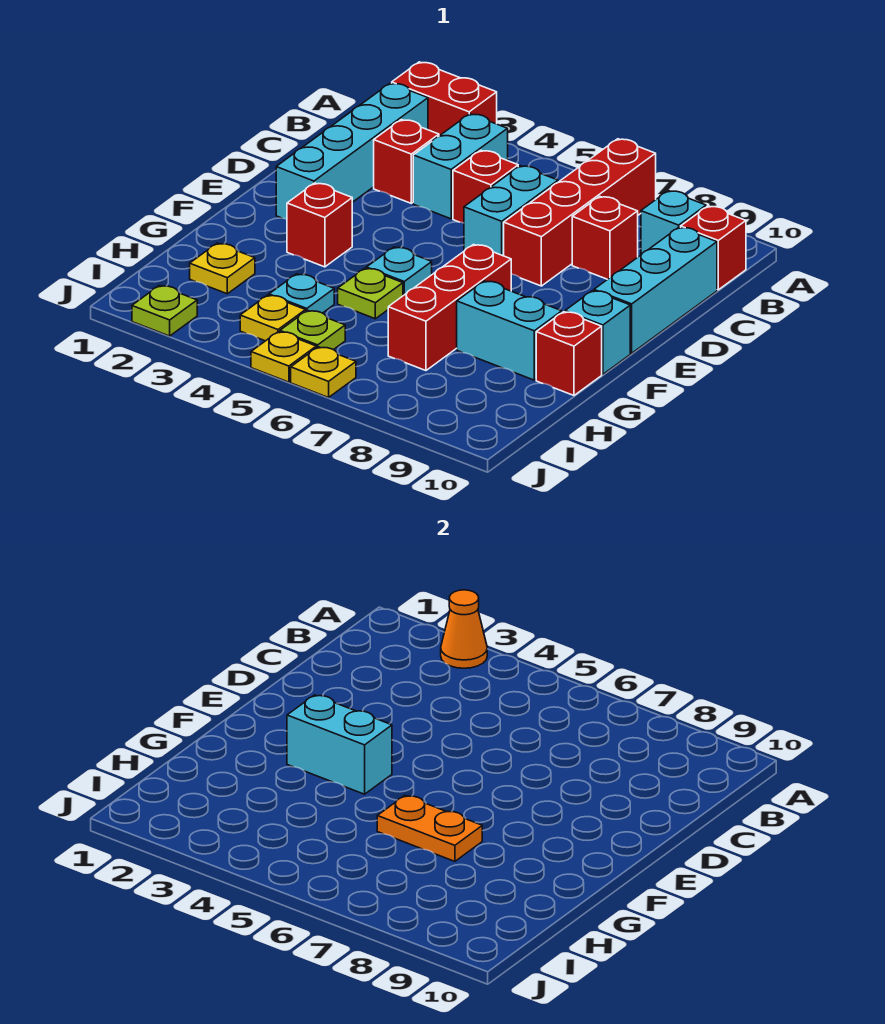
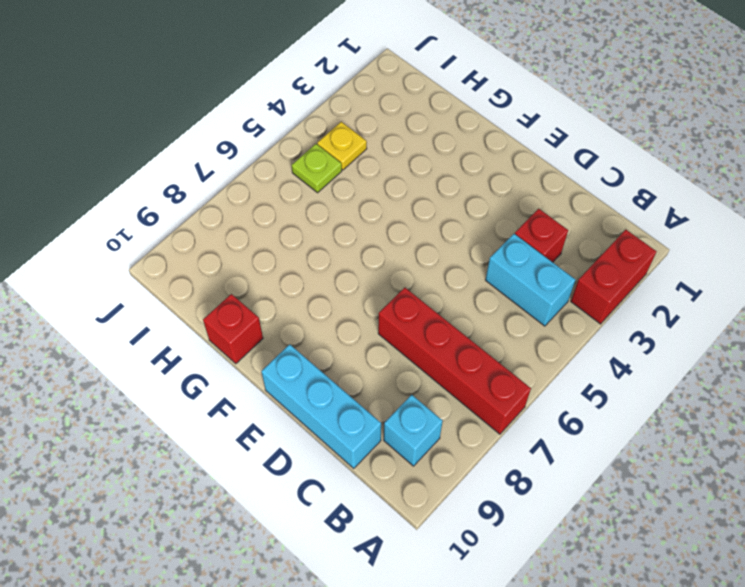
none -> cyan 1x4 brick [276,83,428,219]
none -> red 1x1 brick [681,206,746,290]
none -> red 1x1 brick [453,150,518,223]

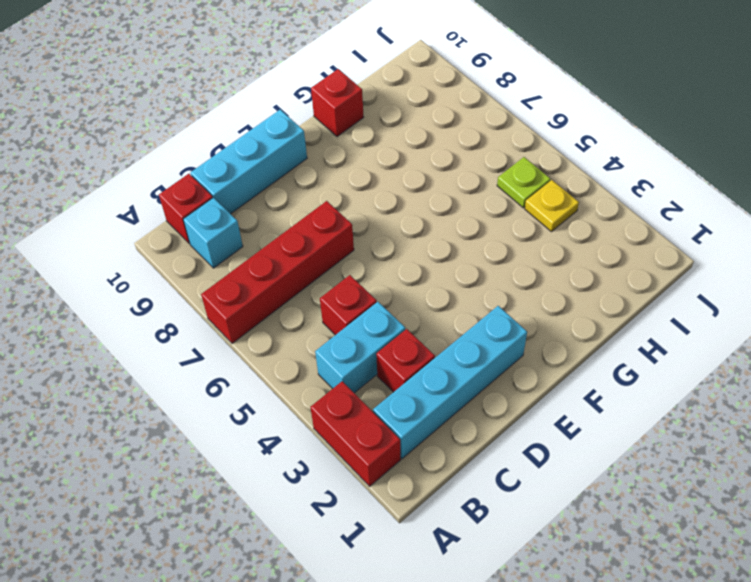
none -> cyan 1x2 brick [464,166,558,256]
none -> red 1x1 brick [572,196,638,279]
none -> red 1x1 brick [287,183,352,267]

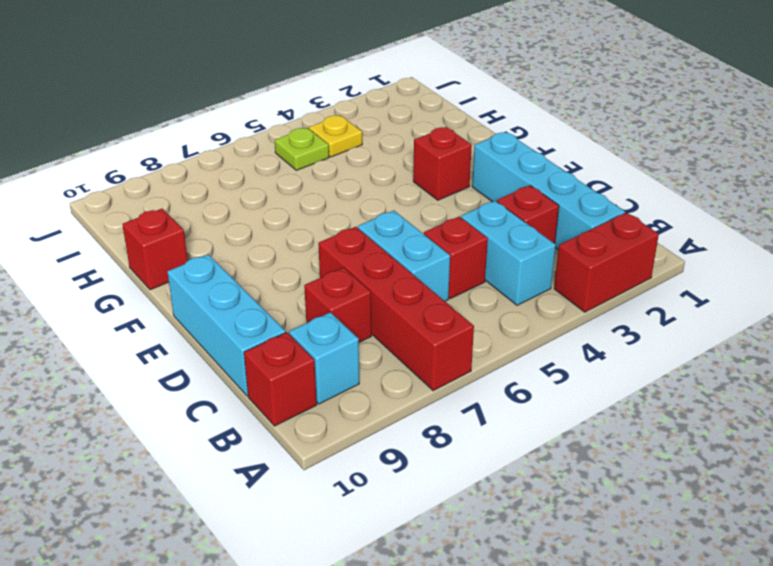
none -> cyan 1x1 plate [367,247,432,296]
none -> red 1x3 brick [388,245,511,371]
none -> cyan 1x1 brick [565,291,630,374]

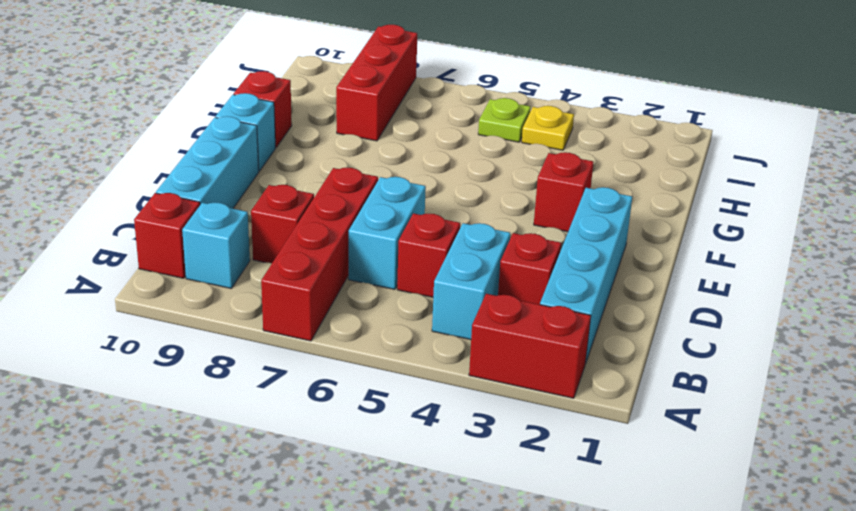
red 1x3 brick [336,25,417,141] -> red 1x3 brick moved to [388,245,511,371]
none -> cyan 1x1 plate [367,247,432,296]
none -> lime 1x1 plate [338,268,403,319]
none -> cyan 1x2 brick [457,281,562,380]

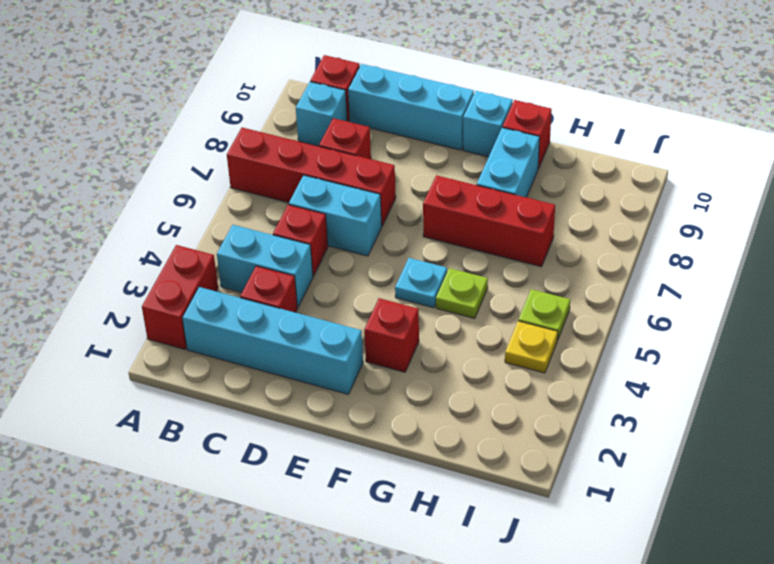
none -> yellow 1x1 plate [190,243,255,294]
none -> cyan 1x1 plate [269,274,334,313]
none -> lime 1x1 plate [132,286,197,336]

